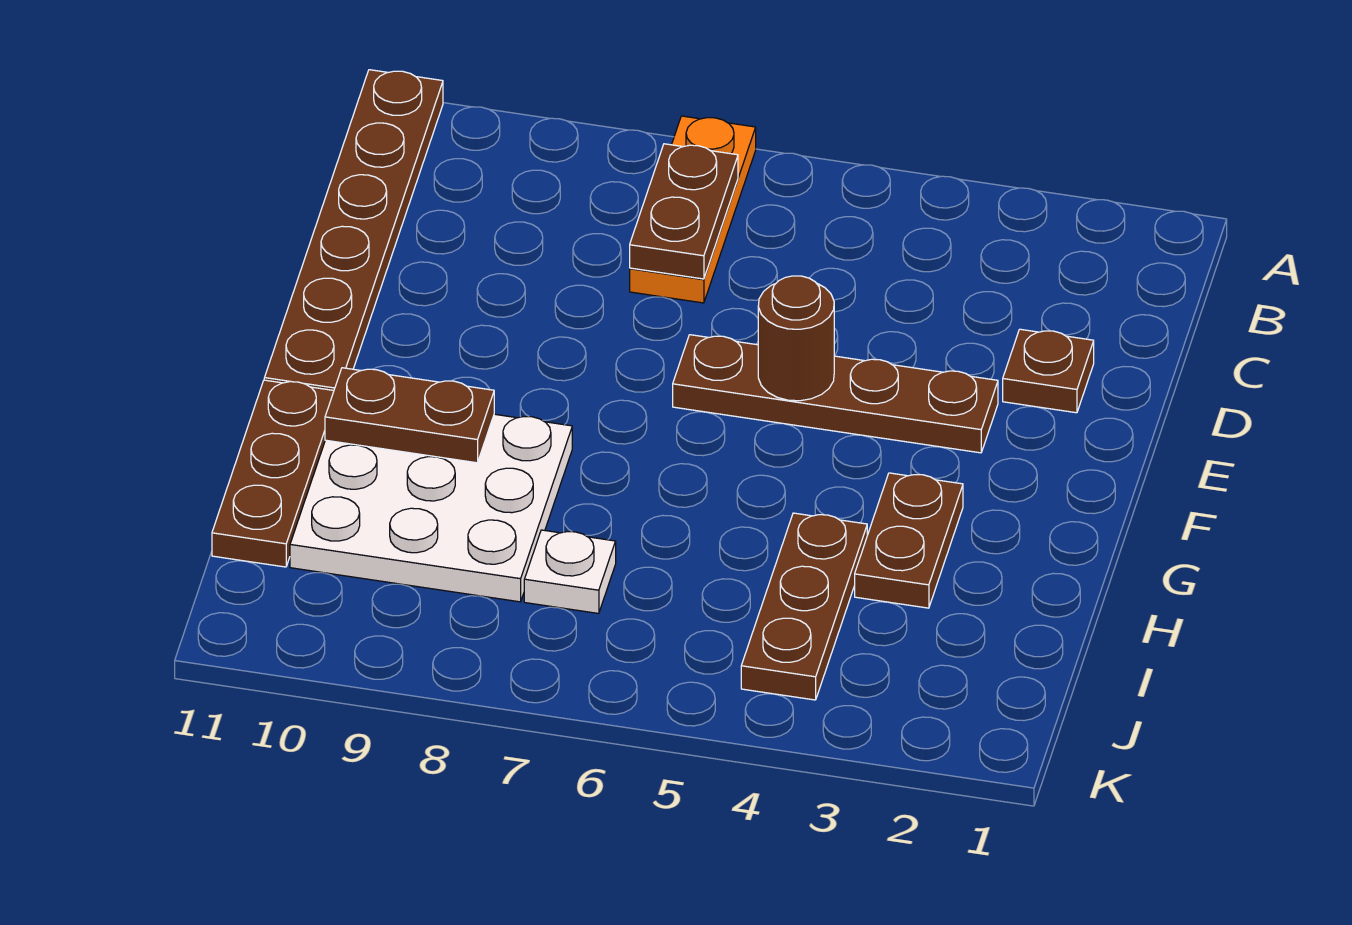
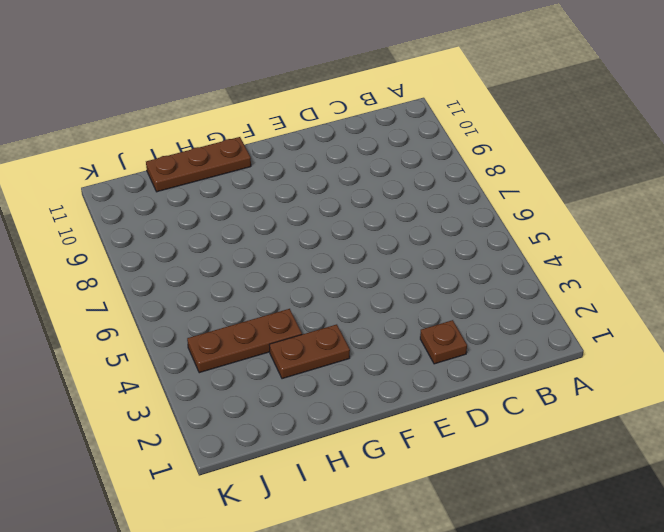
none -> orange 1x3 plate [630,116,756,303]
none -> brown 1x6 plate [264,70,443,390]
none -> brown 1x4 plate [673,335,998,453]

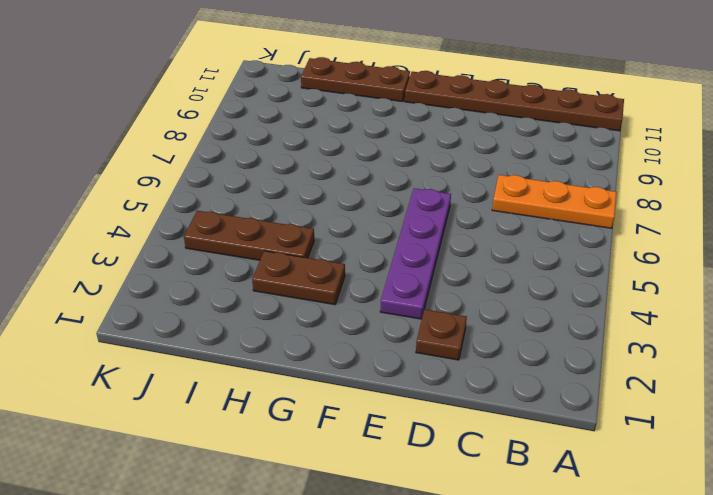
purple 1x4 plate [380,188,451,319] -> brown 1x4 plate [673,335,998,453]
none -> white 3x3 plate [290,414,572,602]
none -> white 1x1 plate [524,530,616,614]
none -> brown 1x2 plate [630,144,738,279]

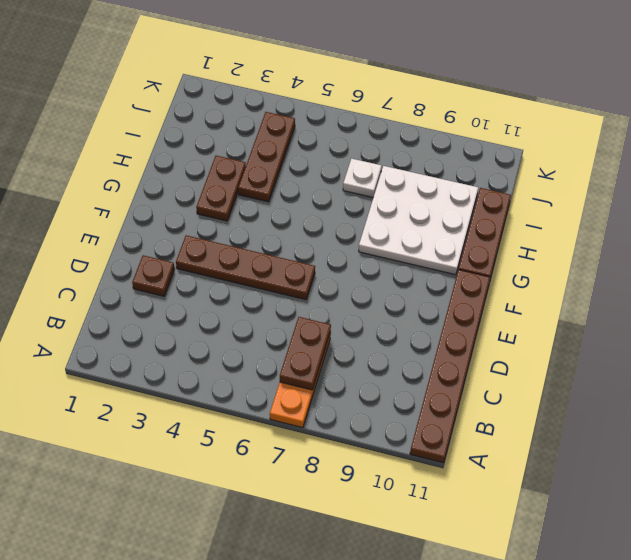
none -> brown 1x1 round brick [758,276,834,401]
none -> brown 1x2 plate [325,368,494,463]

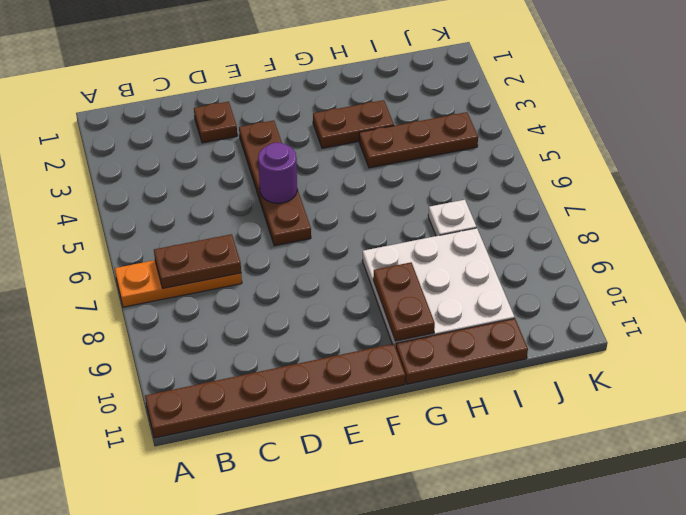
purple 1x1 round brick [258,143,297,203] -> brown 1x1 round brick [758,276,834,401]

